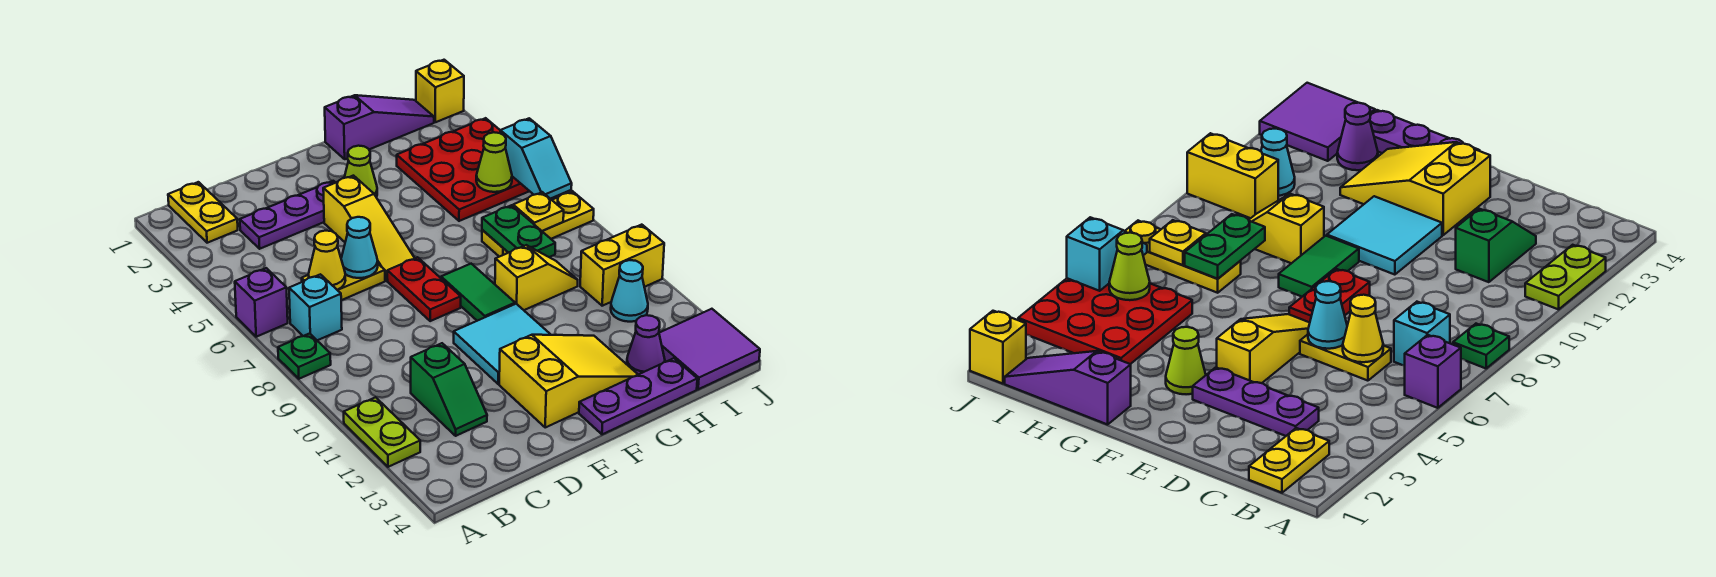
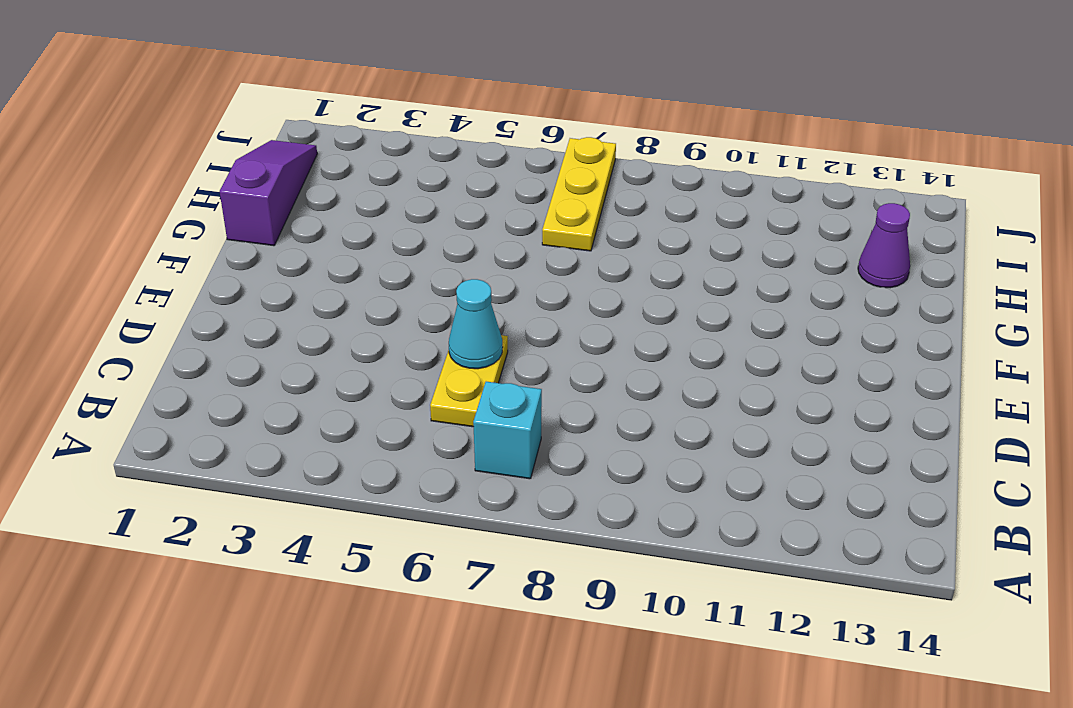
none -> purple 1x1 brick [235,268,288,337]
none -> green 1x1 plate [278,333,331,379]
none -> lime 1x2 plate [344,397,420,467]
none -> yellow 1x2 plate [168,182,238,243]

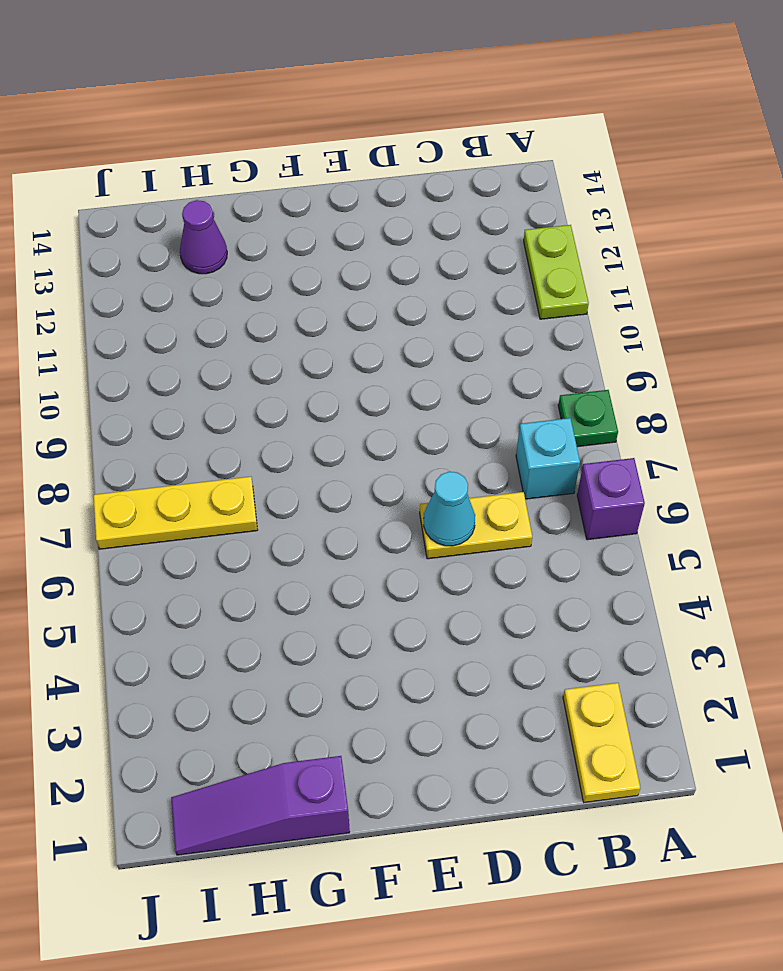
none -> purple 1x3 plate [240,181,335,249]
none -> green 1x2 slope [411,343,487,436]
none -> yellow 1x3 slope [323,176,415,281]
none -> red 1x2 plate [387,257,461,321]

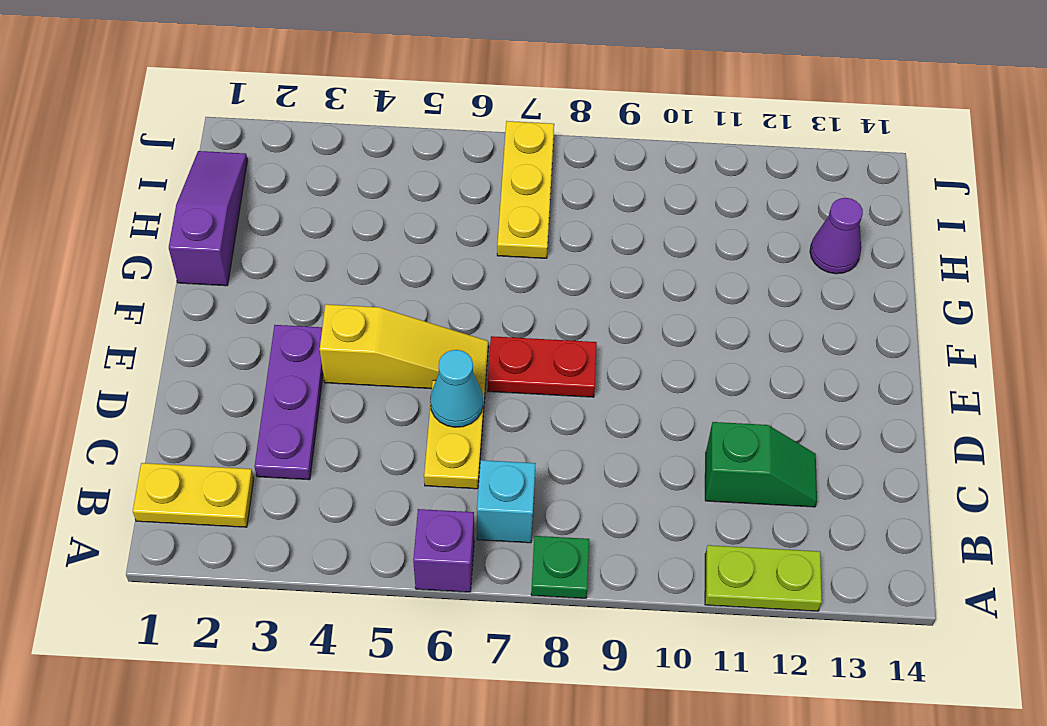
none -> cyan 2x2 tile [454,304,551,384]
none -> yellow 2x3 slope [499,335,638,427]
none -> lime 1x1 cone [344,146,377,197]
none -> green 1x2 tile [441,264,515,321]

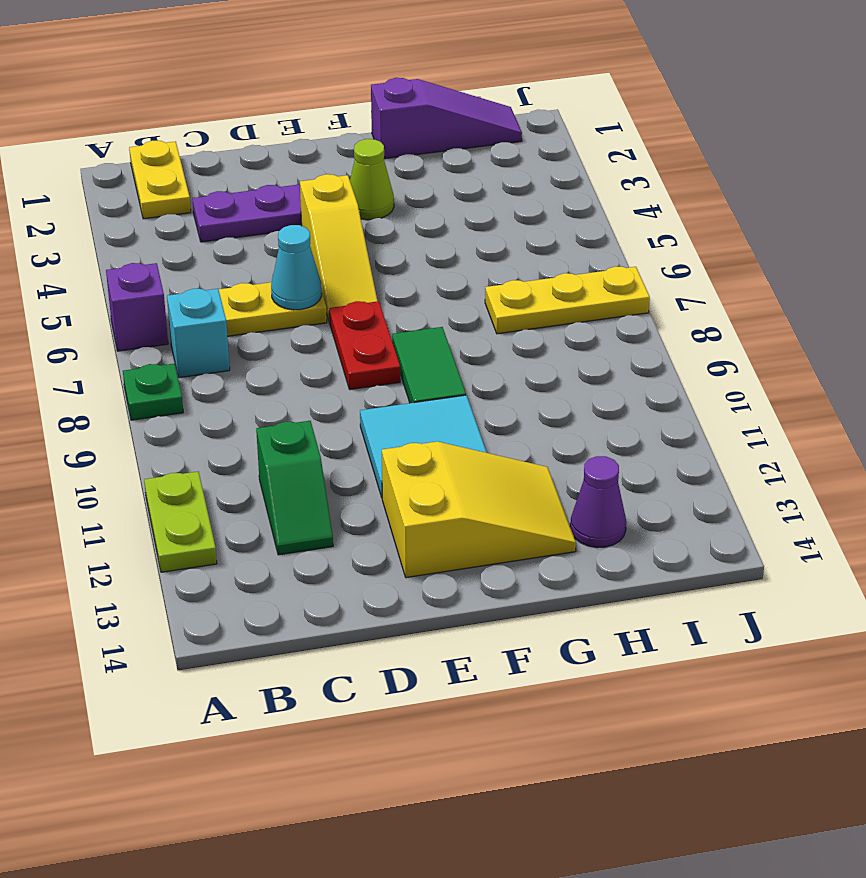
none -> purple 1x3 plate [579,358,697,434]
none -> yellow 1x2 slope [495,245,578,310]
none -> red 3x3 plate [397,118,529,221]
none -> yellow 1x2 brick [580,225,664,306]

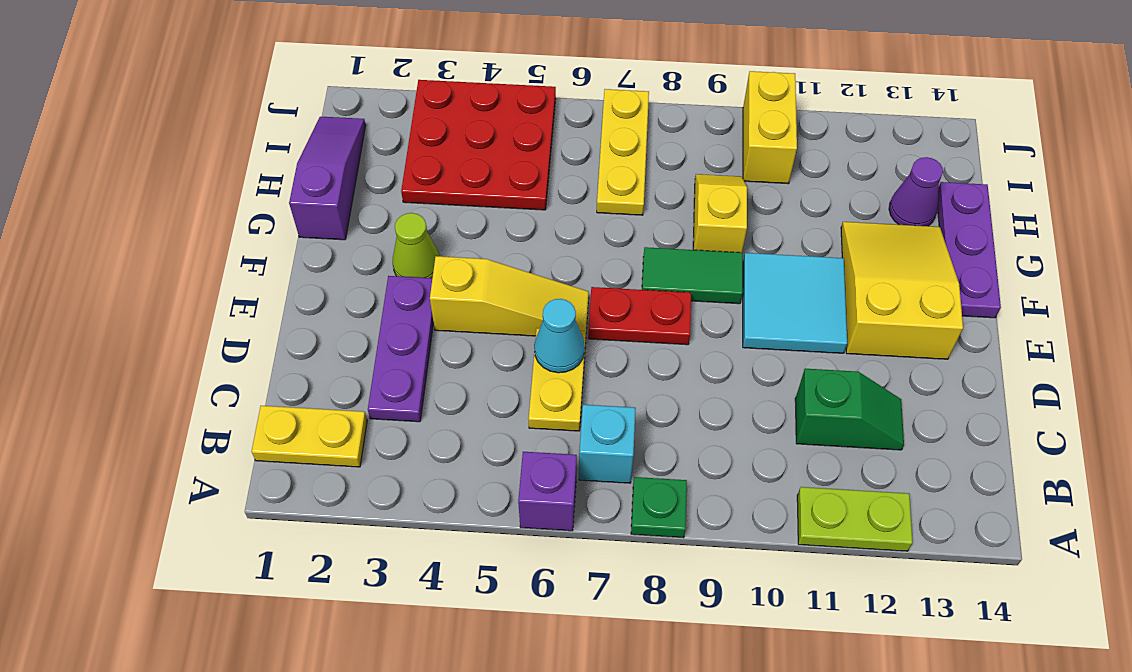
none -> cyan 1x1 cone [611,260,648,322]
none -> purple 2x2 tile [659,309,760,389]
none -> yellow 1x1 brick [416,60,464,122]
none -> yellow 1x1 cone [308,231,345,290]

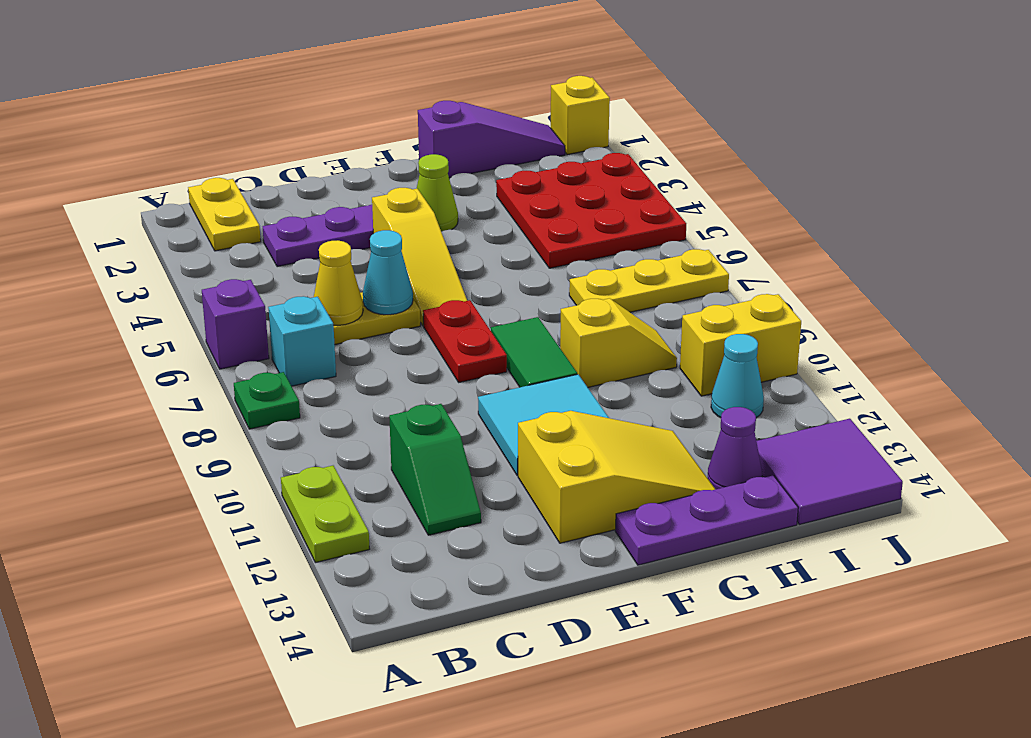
none -> green 1x2 plate [482,205,555,257]
none -> lime 1x1 cone [476,132,512,192]
none -> yellow 1x1 plate [513,192,564,231]
none -> cyan 1x2 slope [500,118,572,199]

